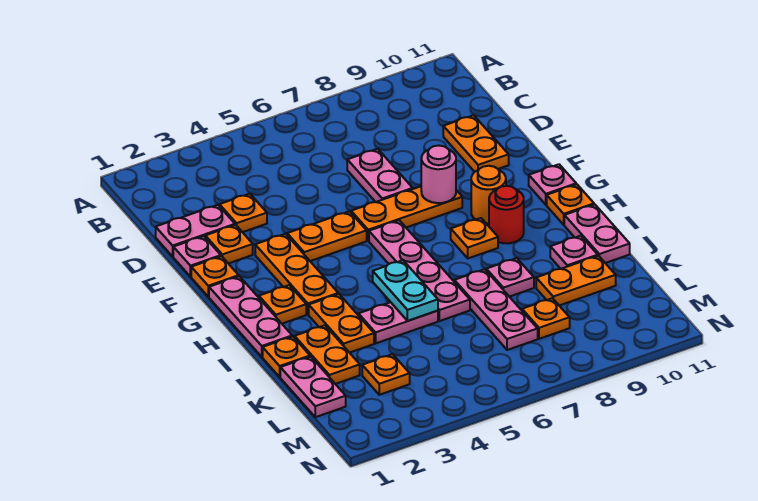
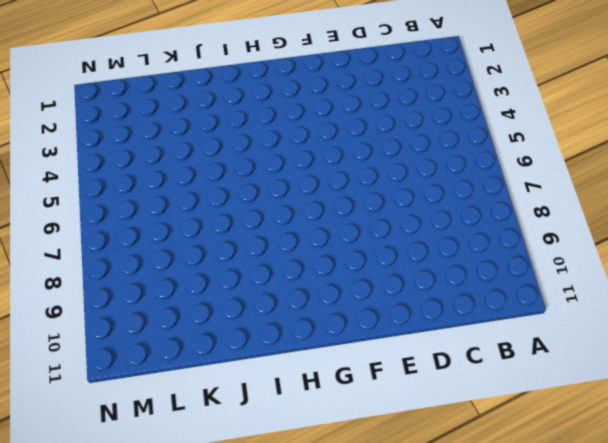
none -> pink 1x2 plate [156,205,235,256]
none -> orange 1x1 plate [220,194,267,232]
none -> pink 1x2 plate [347,149,413,202]
none -> orange 1x2 plate [443,115,509,172]

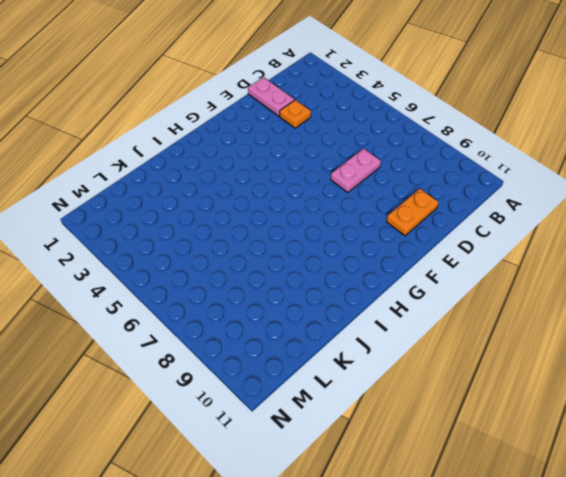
none -> pink 1x1 plate [173,236,221,277]
none -> orange 1x1 plate [205,225,253,263]
none -> orange 1x1 plate [191,256,239,297]
none -> orange 1x3 plate [255,234,338,314]

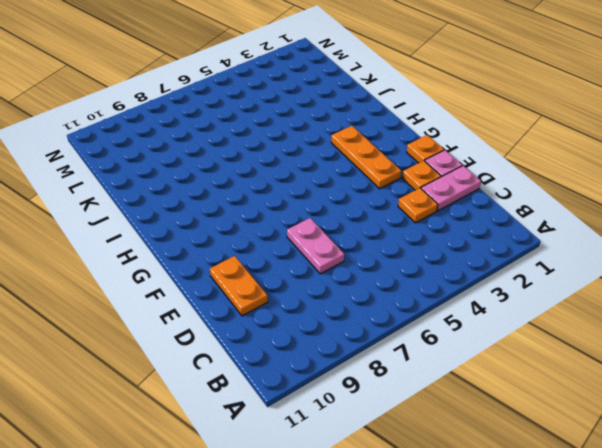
none -> orange 1x2 plate [287,211,367,261]
none -> orange 1x3 plate [351,186,462,241]
none -> pink 1x3 plate [209,276,292,357]
none -> pink 1x4 plate [369,220,470,321]

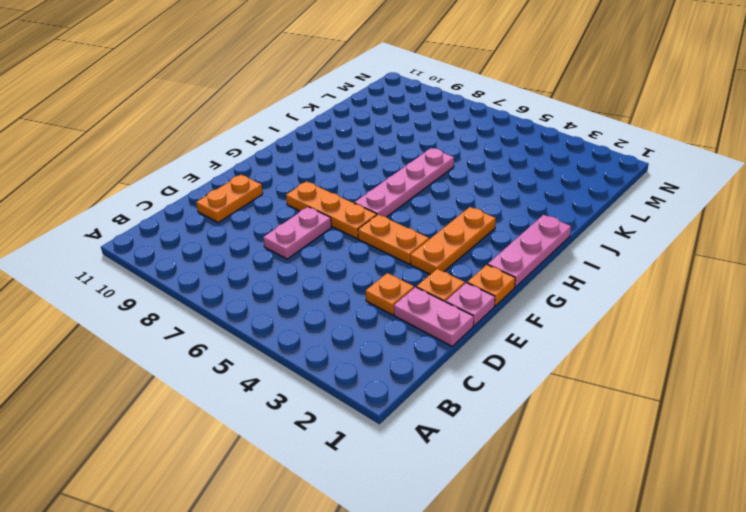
none -> orange 1x1 round brick [471,166,506,223]
none -> pink 1x1 plate [529,164,576,205]
none -> orange 1x1 plate [259,285,306,324]
none -> orange 1x1 plate [451,218,498,258]

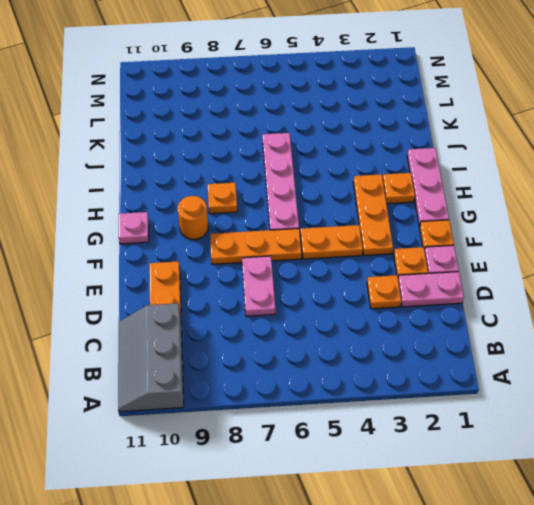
grey 2x3 slope [118,303,184,412] -> none
none -> red 1x1 round brick [489,186,524,243]
none -> orange 1x1 plate [547,184,594,225]
none -> orange 1x2 plate [309,294,374,353]
none -> pink 1x2 plate [564,204,630,263]

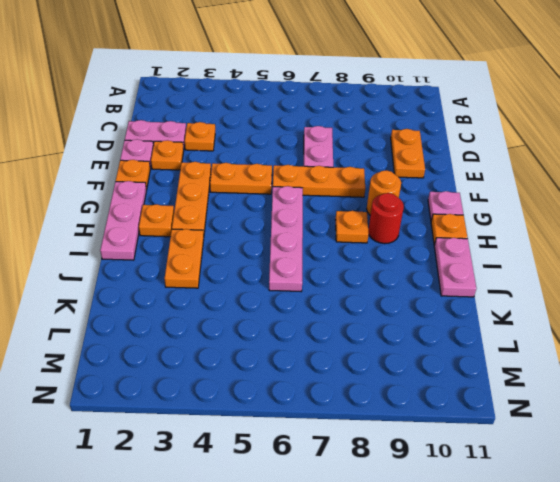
none -> orange 1x1 plate [263,336,310,377]
none -> orange 1x2 plate [295,325,360,384]
none -> pink 1x2 plate [359,302,438,343]
none -> pink 1x3 plate [454,269,538,350]

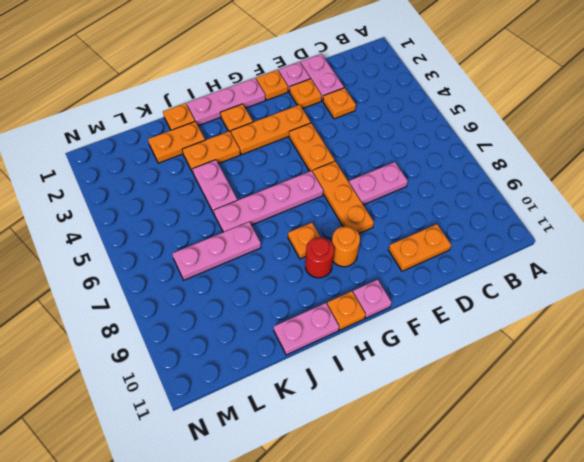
none -> pink 1x1 plate [486,258,534,297]
none -> pink 1x1 plate [550,236,598,269]
none -> pink 1x2 plate [280,357,346,417]
none -> orange 1x2 plate [536,256,616,305]

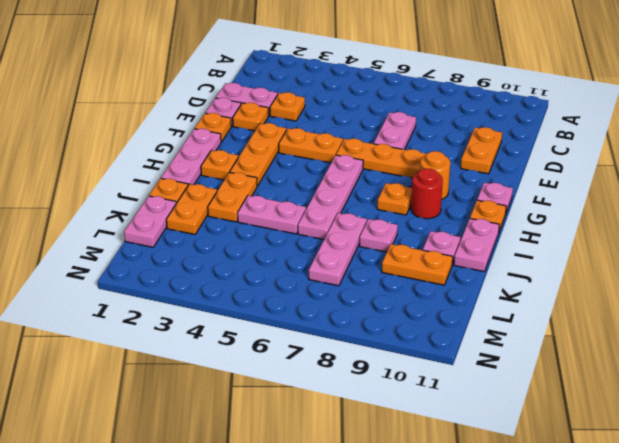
none -> orange 1x1 plate [362,354,410,395]
none -> orange 1x1 plate [522,298,570,339]
none -> pink 1x1 round brick [421,146,456,203]
none -> cyan 1x2 plate [373,260,438,321]

